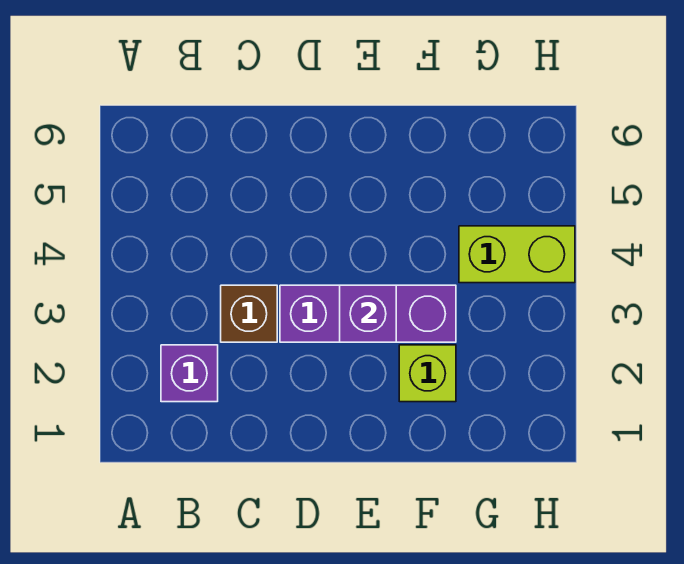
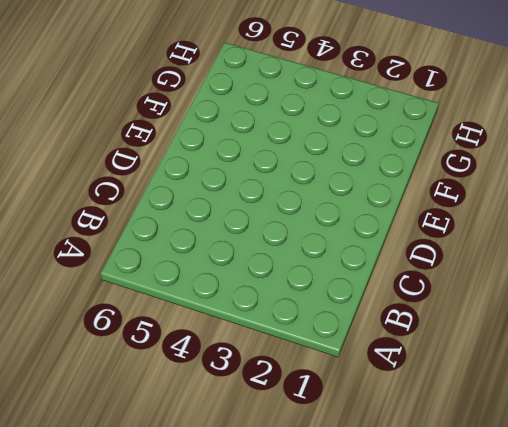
none -> purple 1x1 brick [161,345,218,402]
none -> brown 1x1 brick [221,285,277,342]

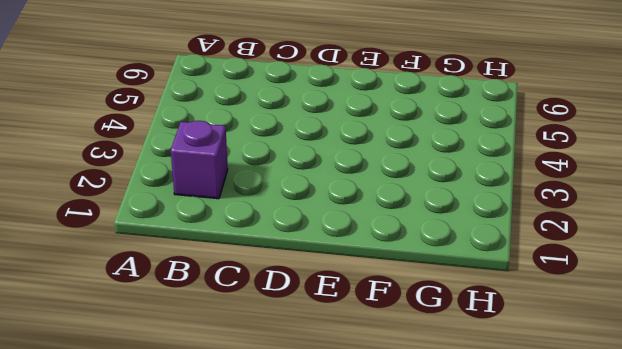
none -> brown 1x1 brick [221,285,277,342]
none -> purple 1x3 brick [280,285,456,342]

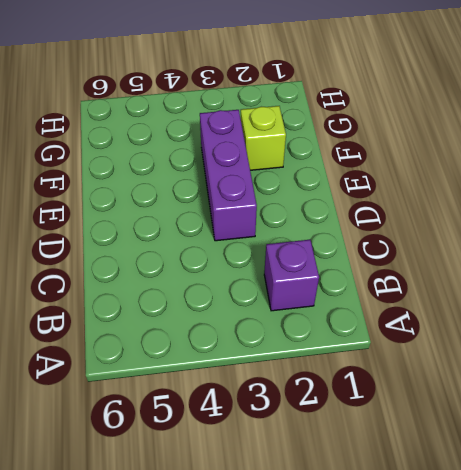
none -> brown 1x1 brick [221,285,277,342]
none -> lime 1x2 brick [459,226,575,283]

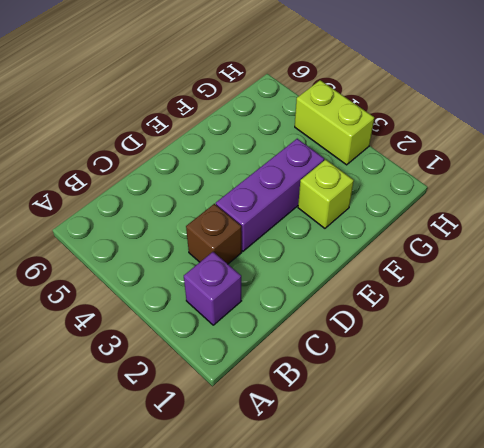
lime 1x2 brick [295,80,374,165] -> lime 1x2 brick turned to [459,226,575,283]
none -> purple 1x1 brick [340,285,396,342]

